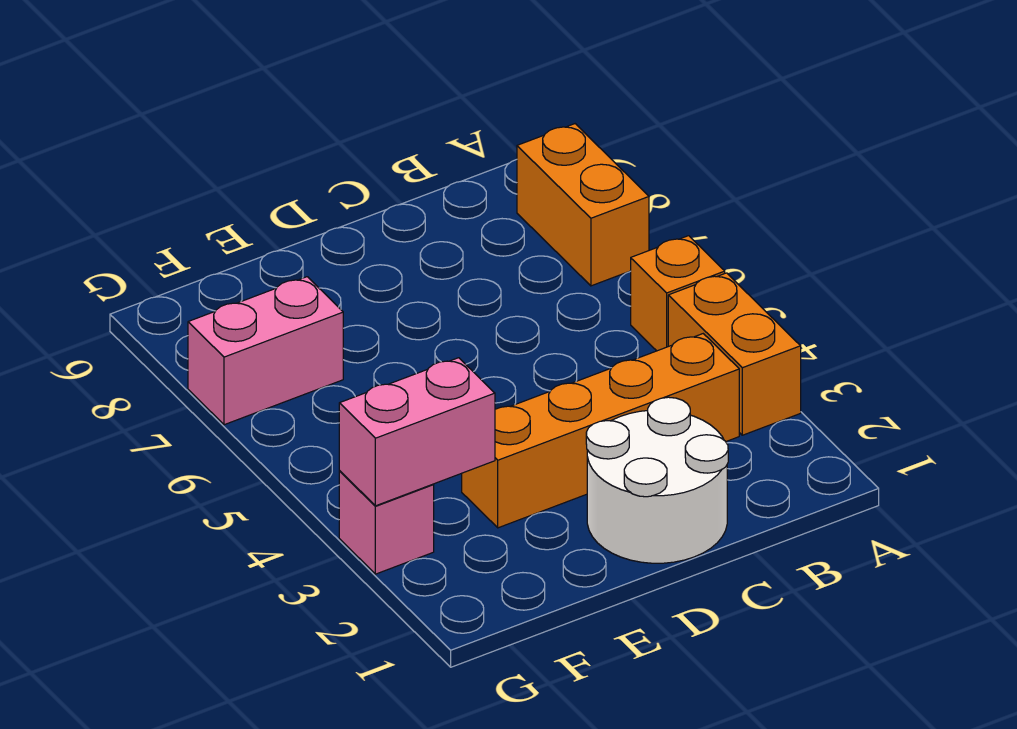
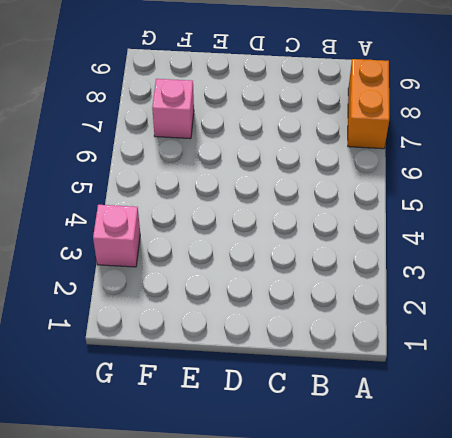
pink 1x1 brick [152,79,194,139] -> pink 1x2 brick [188,277,343,425]
none -> orange 1x2 brick [668,273,801,435]
none -> orange 1x1 brick [631,236,725,351]

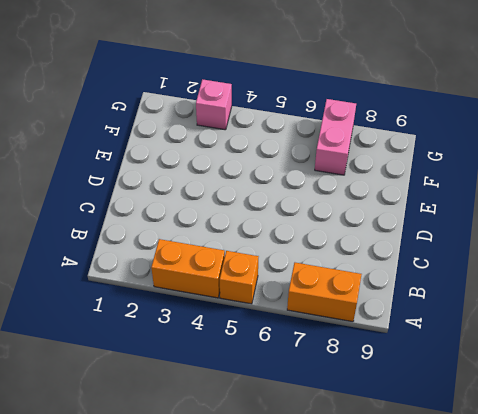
none -> orange 1x4 brick [462,334,739,528]
none -> white 2x2 round brick [586,397,728,563]

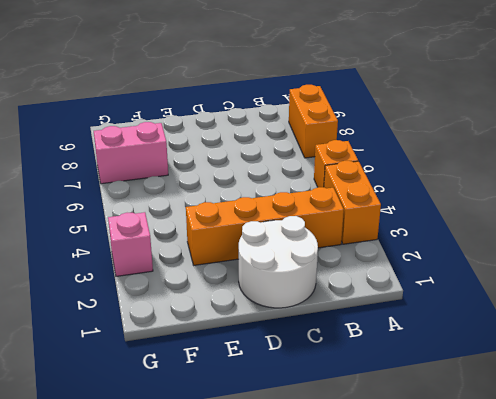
none -> pink 1x2 brick [339,358,495,506]

